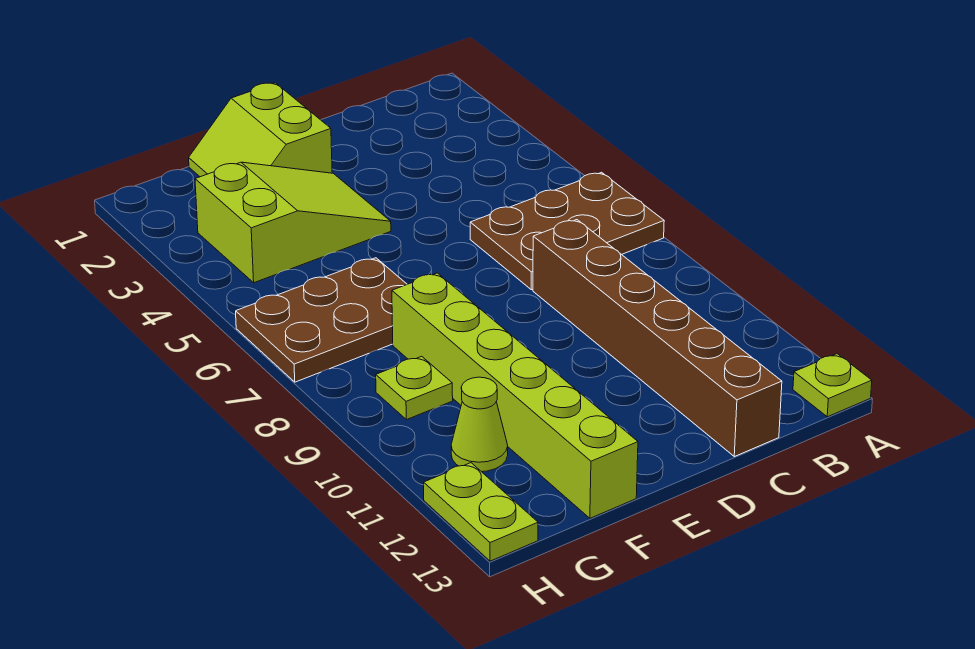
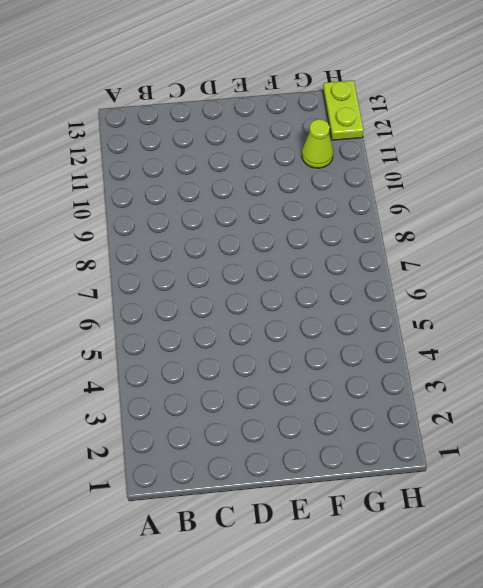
none -> brown 2x3 plate [470,172,664,290]
none -> lime 1x1 plate [793,354,872,417]

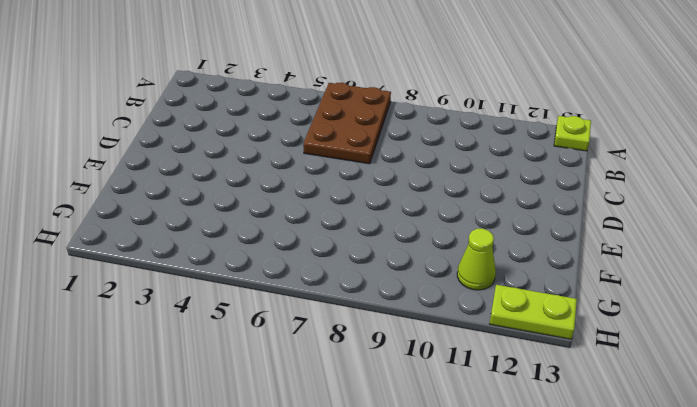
none -> brown 1x6 brick [533,220,782,457]
none -> lime 2x2 slope [189,83,332,177]

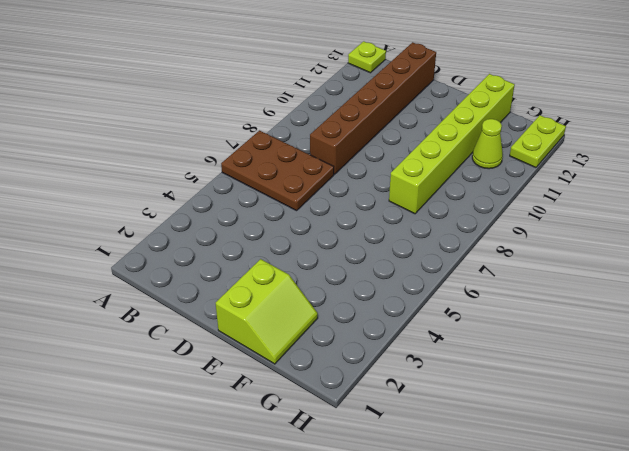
none -> lime 2x3 slope [195,162,391,283]
none -> brown 2x3 plate [236,258,407,382]

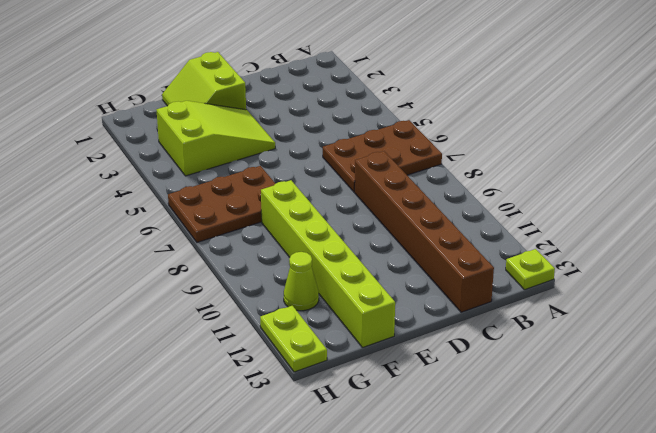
none -> lime 1x1 plate [376,356,453,420]

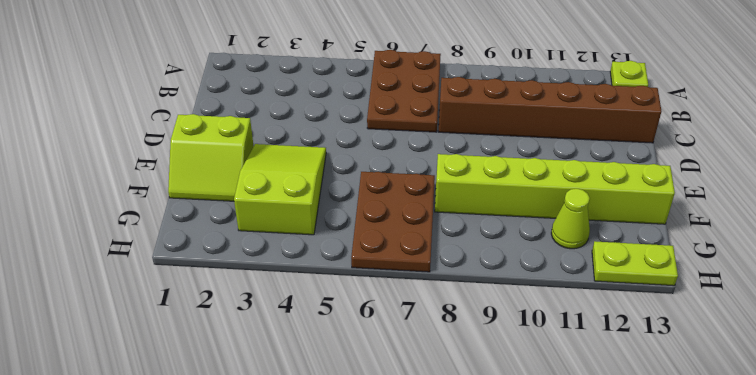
none -> lime 1x1 plate [376,356,453,420]

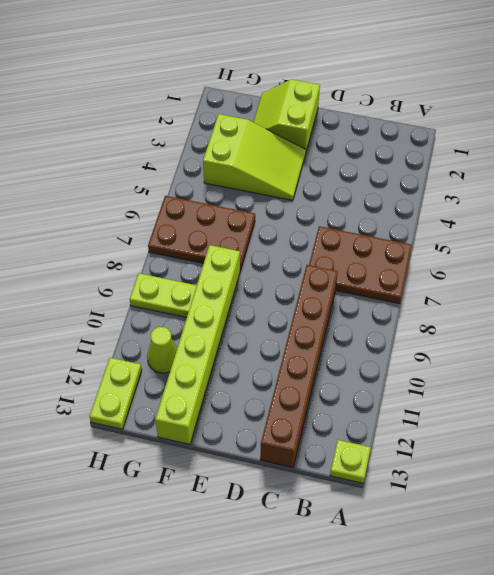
lime 1x2 plate [130,273,197,318] -> lime 1x1 plate [376,356,453,420]

